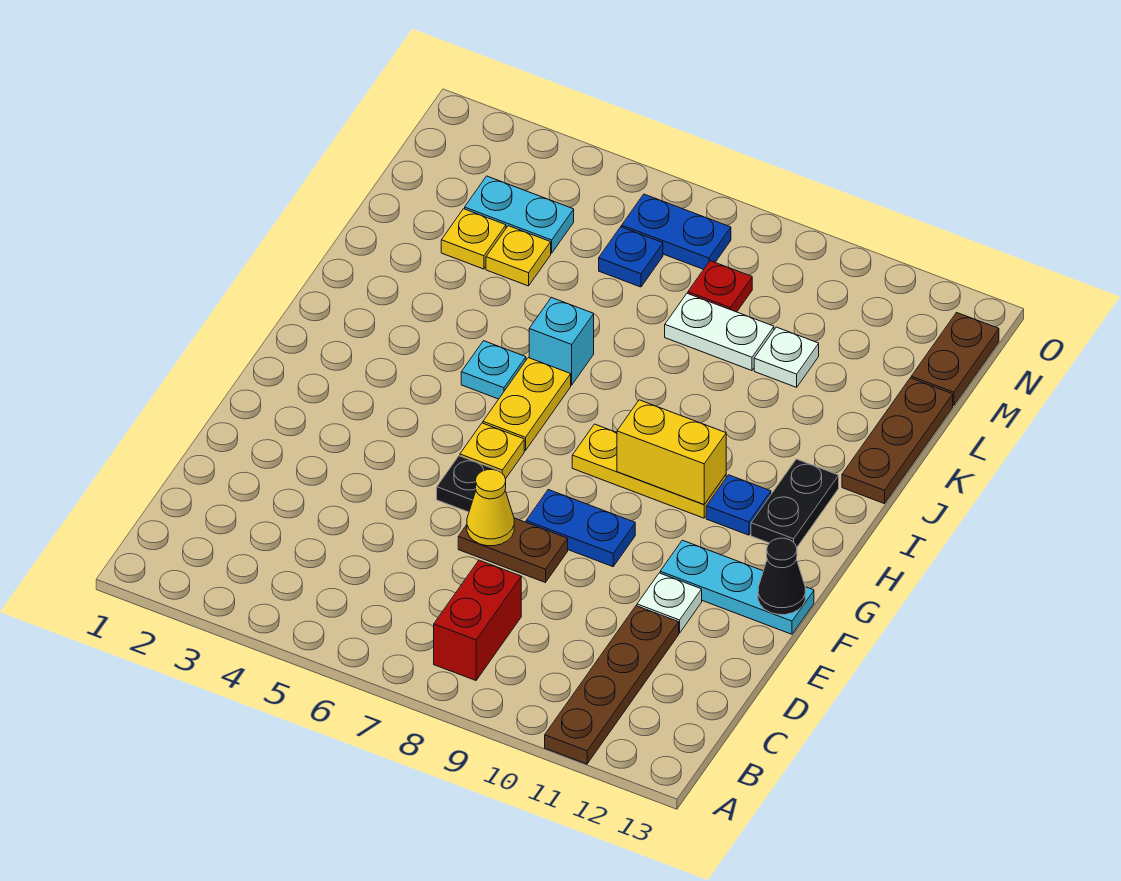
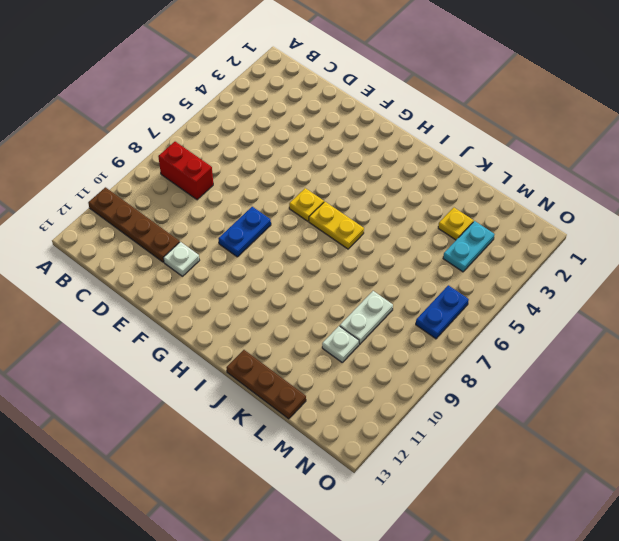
none -> brown 1x2 plate [458,518,568,583]
none -> black 1x1 plate [437,456,501,512]
none -> cyan 1x3 plate [660,540,814,634]

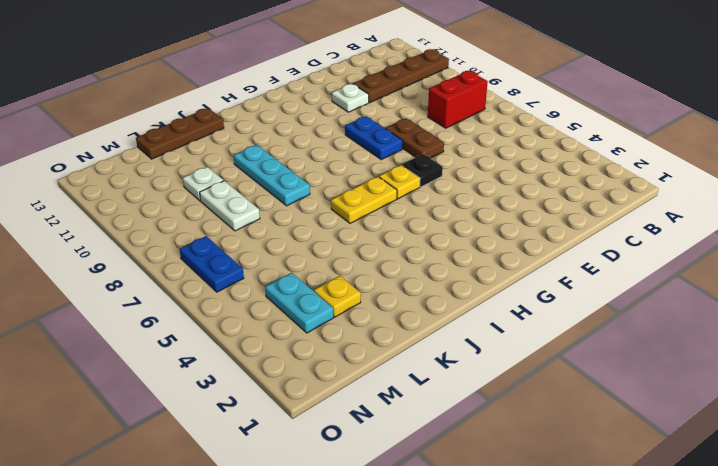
cyan 1x3 plate [234,145,310,206] -> cyan 1x3 plate moved to [660,540,814,634]
none -> yellow 1x3 plate [572,424,726,518]
none -> blue 1x1 plate [706,475,771,535]
none -> black 1x2 plate [751,459,839,547]

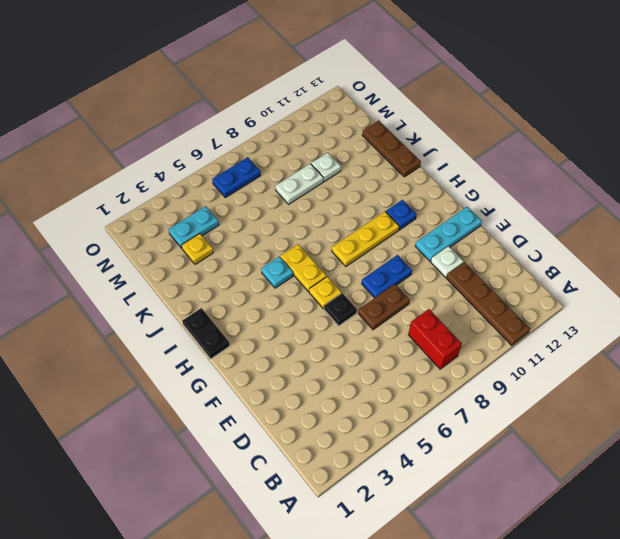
black 1x2 plate [182,308,230,359] -> black 1x2 plate moved to [751,459,839,547]
none -> cyan 1x1 brick [529,297,594,385]
none -> yellow 1x1 plate [486,226,551,286]
none -> blue 1x1 plate [599,227,663,287]

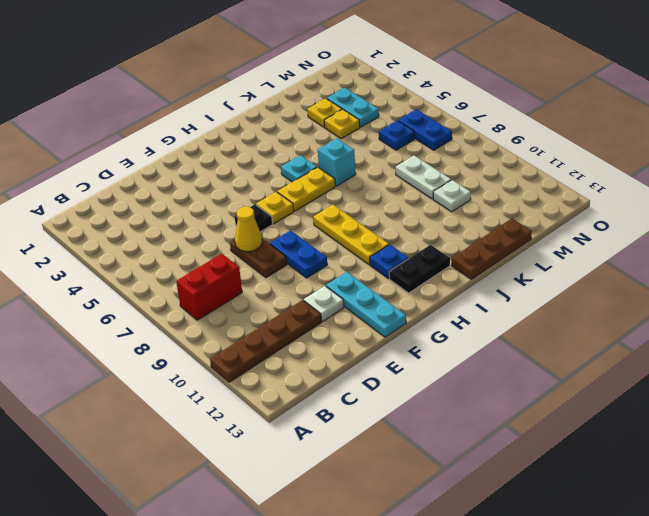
none -> red 1x1 plate [688,261,752,312]
none -> brown 1x2 plate [911,313,999,405]
none -> black 1x1 cone [758,538,806,615]

